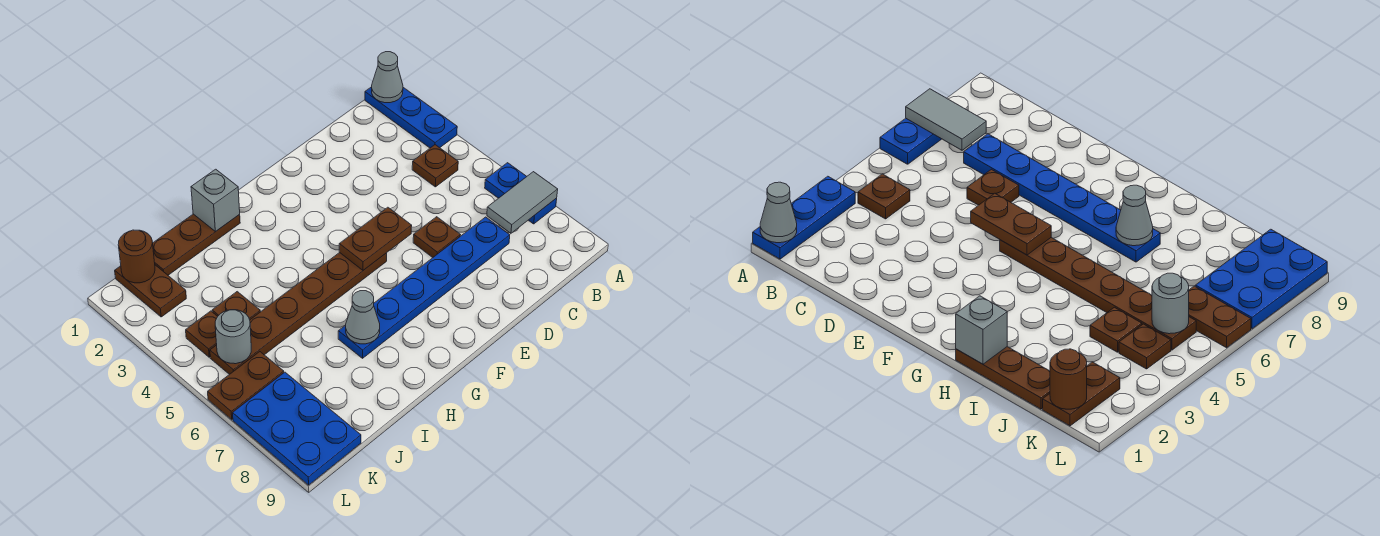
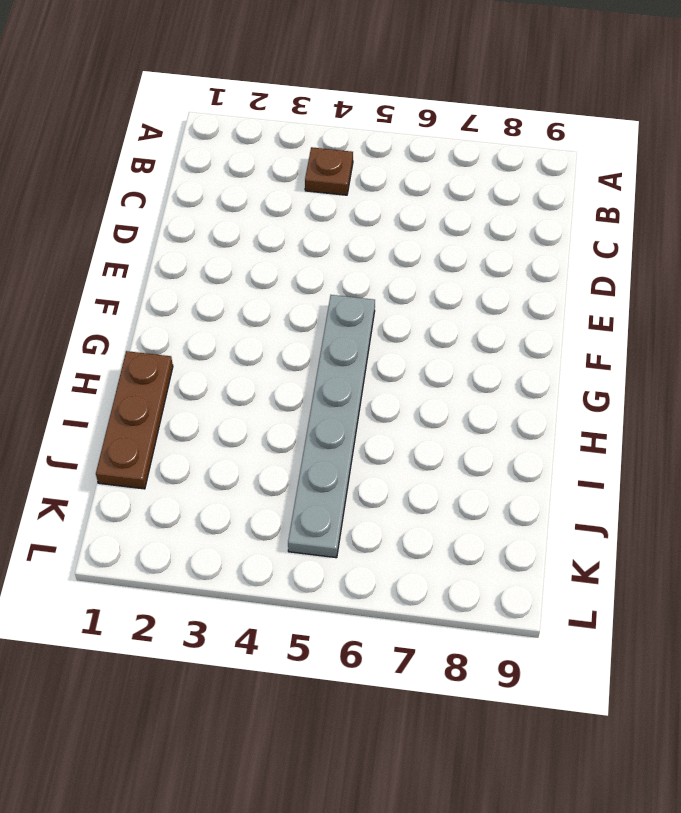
grey 1x6 plate [288,295,375,558] -> brown 1x6 plate [210,253,387,374]
none -> blue 1x3 plate [365,87,457,148]
none -> blue 1x2 plate [485,163,557,224]
none -> blue 1x6 plate [338,217,510,358]

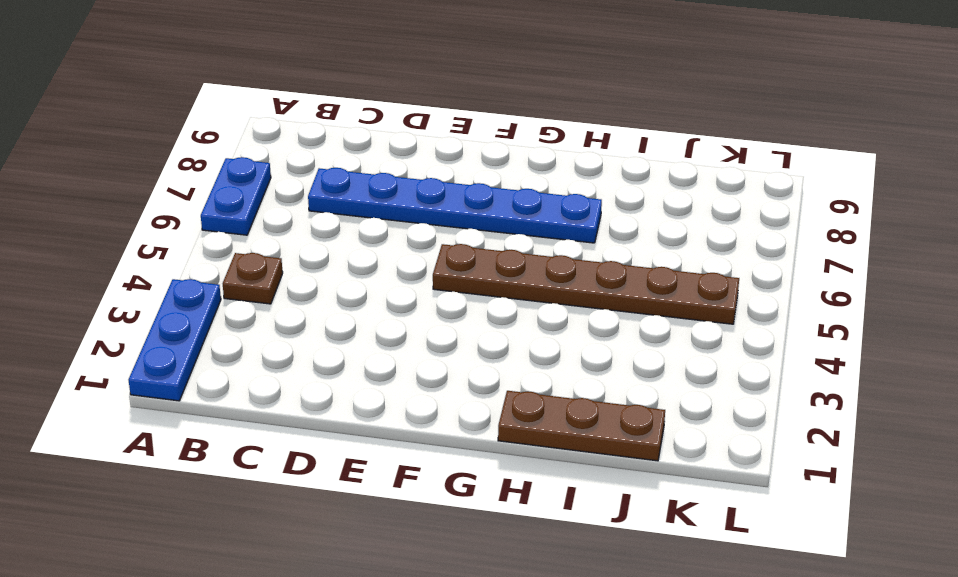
none -> brown 1x1 plate [413,217,460,258]
none -> brown 1x1 plate [212,292,260,320]
none -> brown 1x2 plate [115,265,186,317]

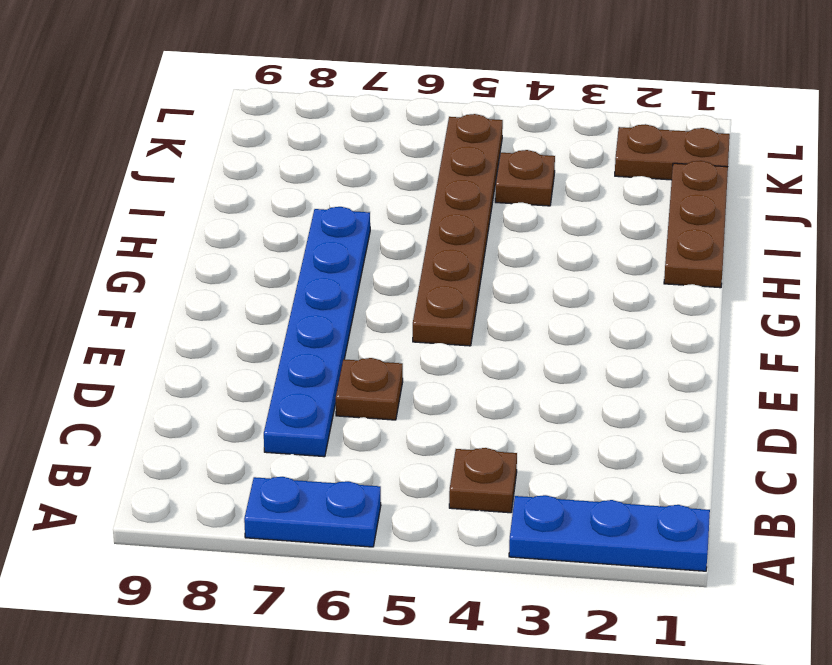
none -> brown 1x1 plate [186,311,218,357]
none -> brown 1x2 plate [208,352,284,420]
none -> blue 2x3 plate [233,372,361,485]

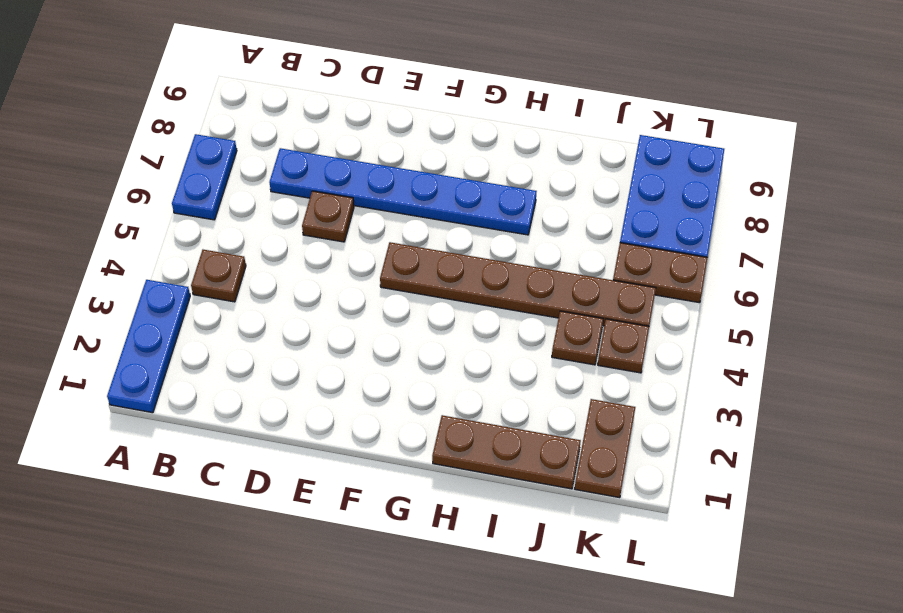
none -> grey 1x1 cone [372,52,403,103]
none -> grey 1x2 tile [487,172,558,233]
none -> brown 1x2 plate [339,207,412,270]

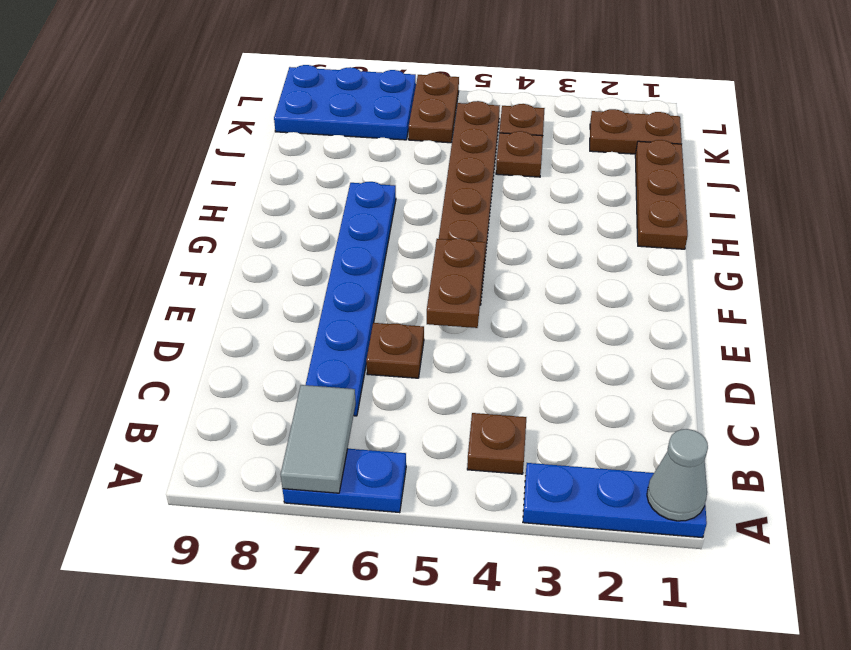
none -> grey 1x1 brick [191,169,240,231]
none -> grey 1x1 cone [346,291,380,344]
none -> brown 1x1 round brick [118,230,155,283]

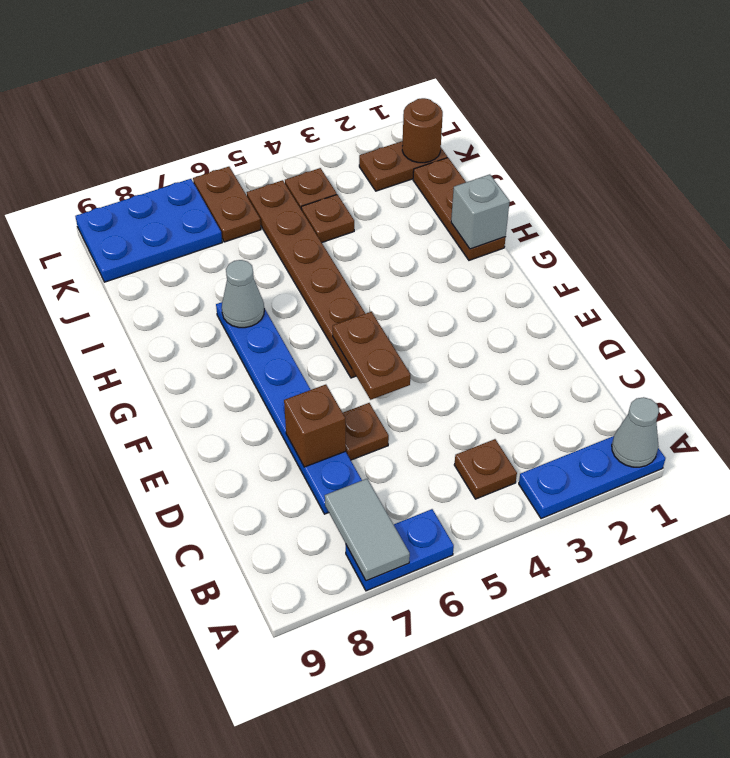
brown 1x1 brick [284,385,346,467] -> none
none -> grey 1x1 round brick [215,310,251,364]

